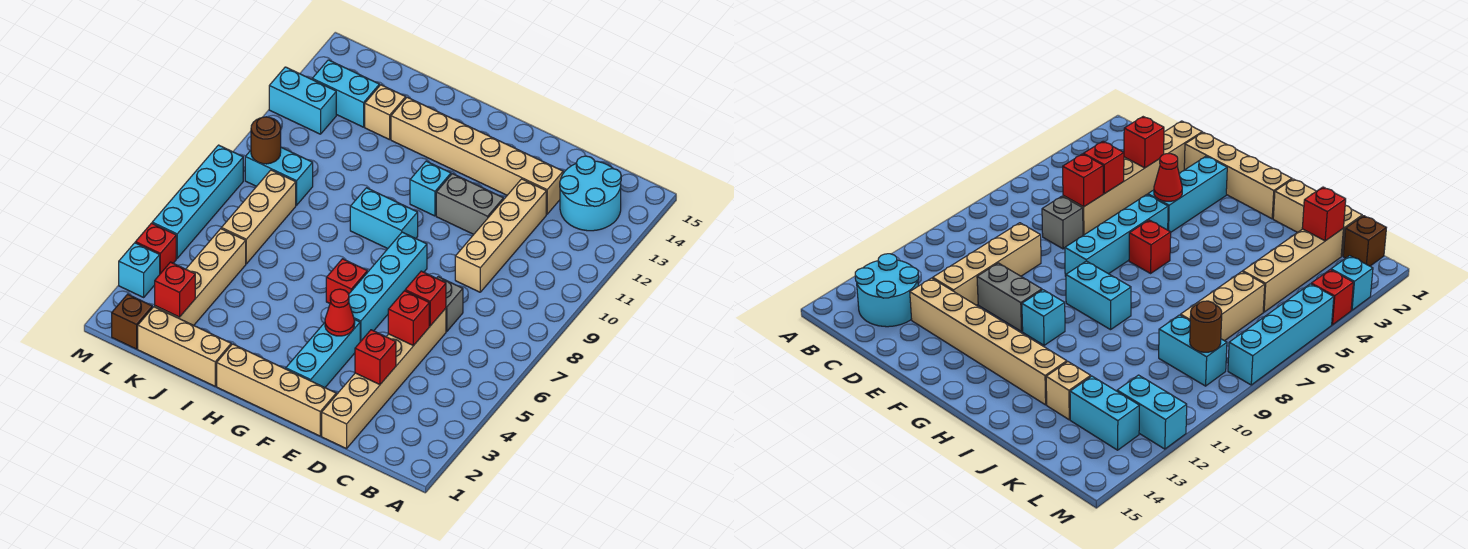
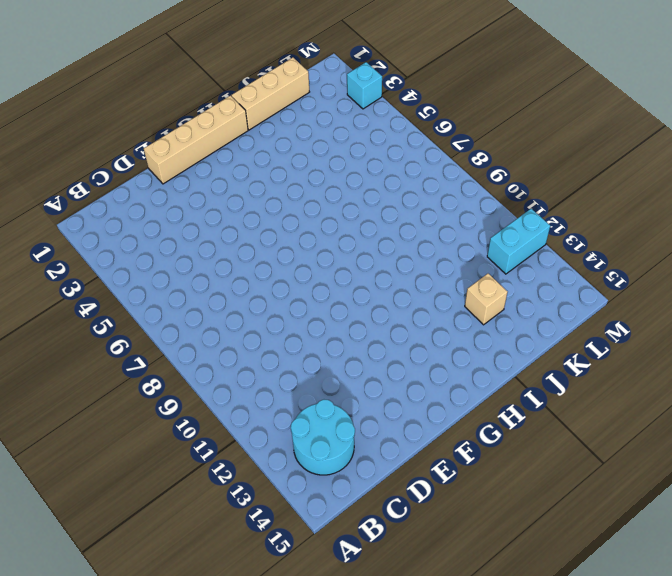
none -> tan 1x6 brick [322,308,446,449]
none -> grey 1x1 brick [437,277,463,331]
none -> tan 1x4 brick [455,179,546,292]

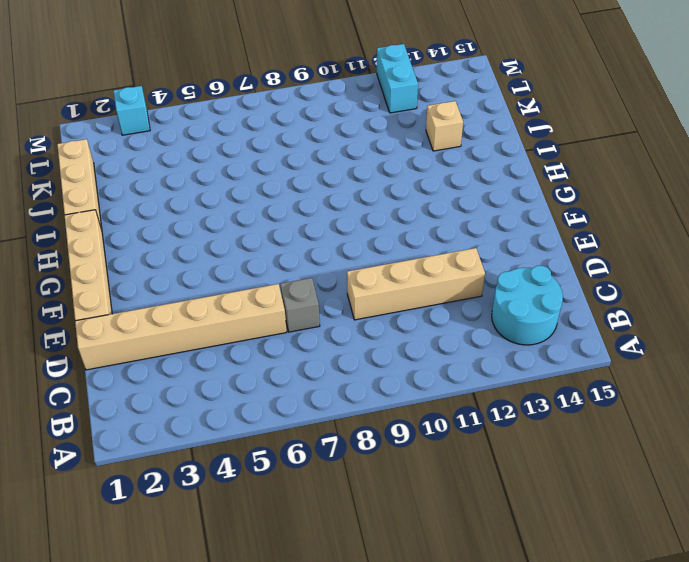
none -> tan 1x6 brick [391,97,563,214]
none -> grey 1x2 brick [436,174,503,234]
none -> cyan 1x3 brick [286,320,360,387]

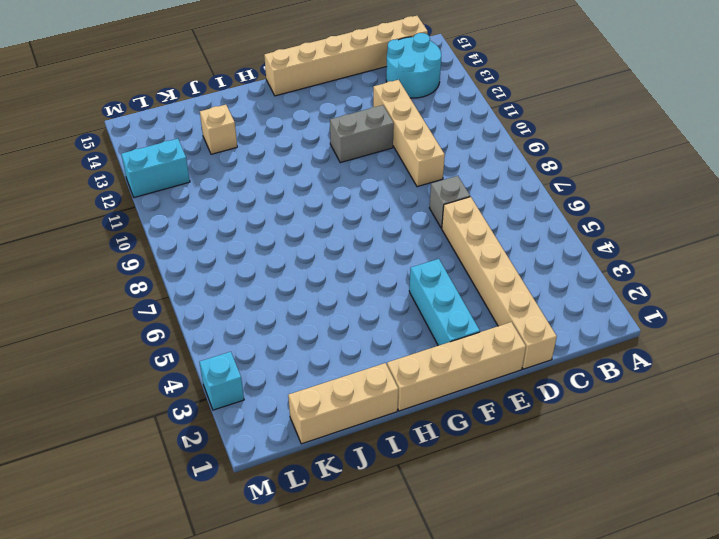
tan 1x6 brick [264,16,428,96] -> tan 1x6 brick moved to [391,97,563,214]
none -> cyan 1x4 brick [349,232,427,342]
none -> red 1x1 brick [326,259,367,303]
none -> cyan 1x2 brick [350,188,418,249]

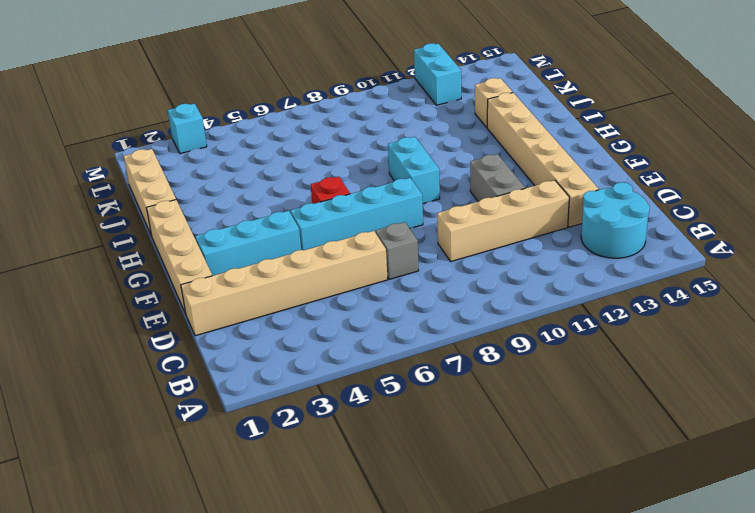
none -> cyan 1x1 brick [410,161,451,216]
none -> tan 1x4 brick [155,229,246,325]
none -> tan 1x3 brick [221,170,296,264]

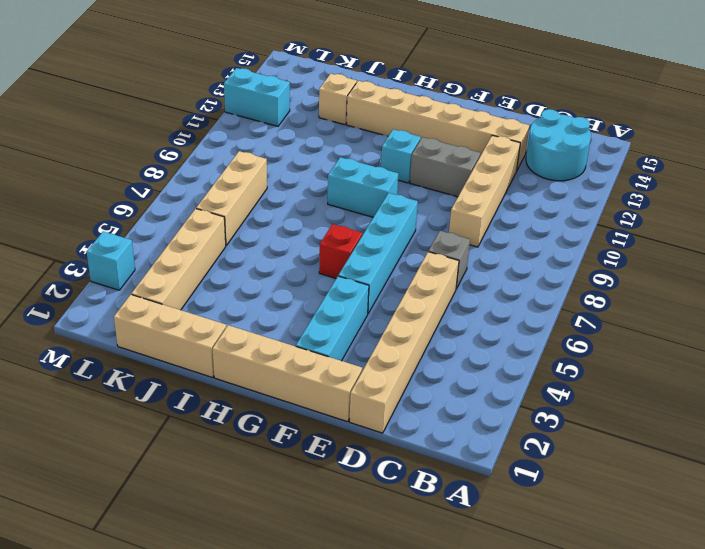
none -> cyan 1x2 brick [245,147,313,205]
none -> cyan 1x2 brick [312,60,379,127]
none -> brown 1x1 brick [112,294,152,349]

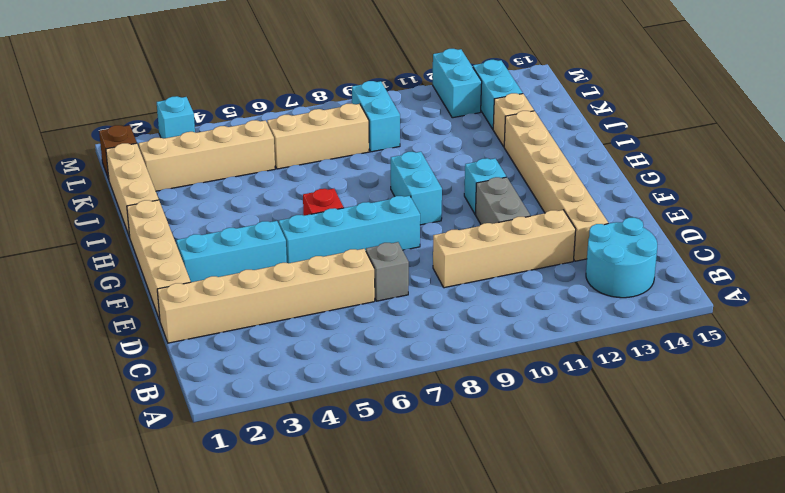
none -> red 1x1 brick [135,223,176,274]
none -> cyan 1x4 brick [152,145,243,258]
none -> red 1x1 brick [355,330,396,385]

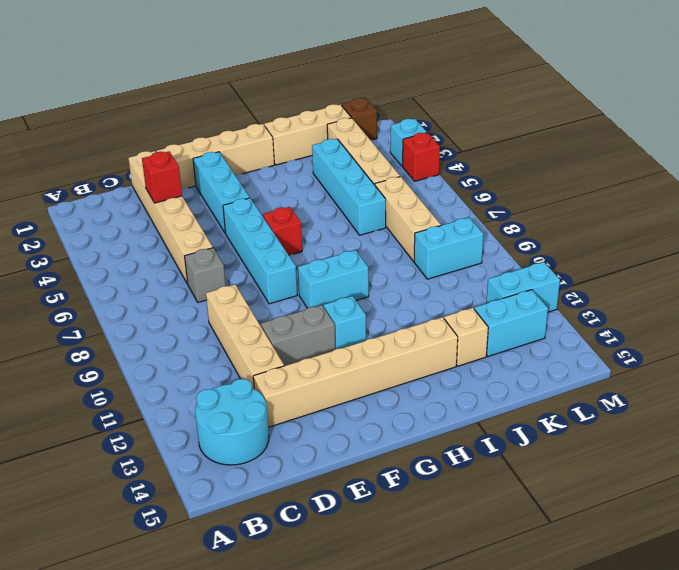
cyan 1x4 brick [312,139,386,235] -> cyan 1x4 brick moved to [152,145,243,258]
none -> red 1x1 brick [388,291,429,346]
none -> red 1x1 brick [405,271,446,326]
none -> red 1x1 cone [325,289,355,336]

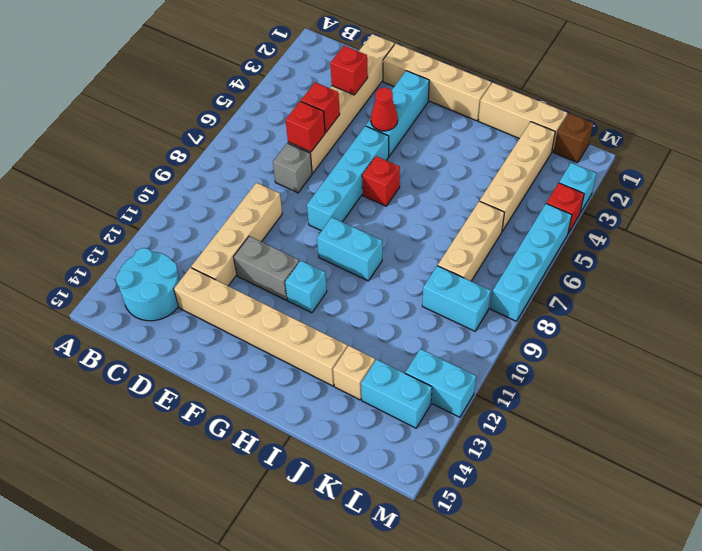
none -> red 1x1 brick [155,262,195,317]
none -> brown 1x1 round brick [251,117,281,164]

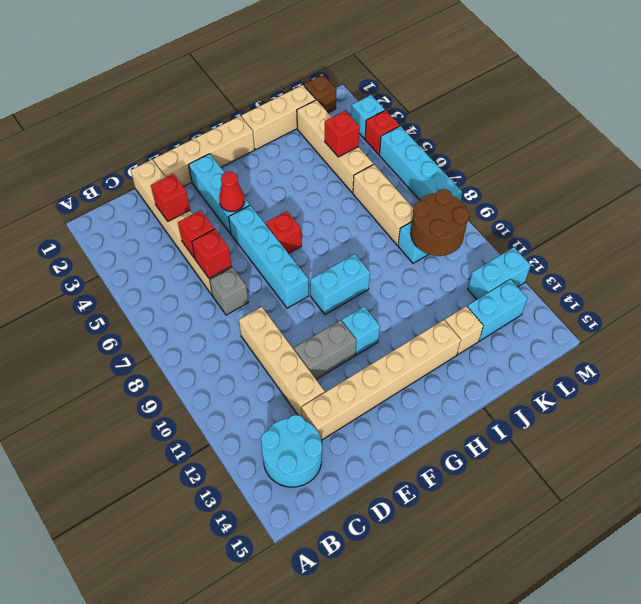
red 1x1 brick [325,111,359,157] -> red 1x1 brick moved to [155,262,195,317]
brown 2x2 round brick [411,189,469,256] -> brown 1x1 round brick [251,117,281,164]

